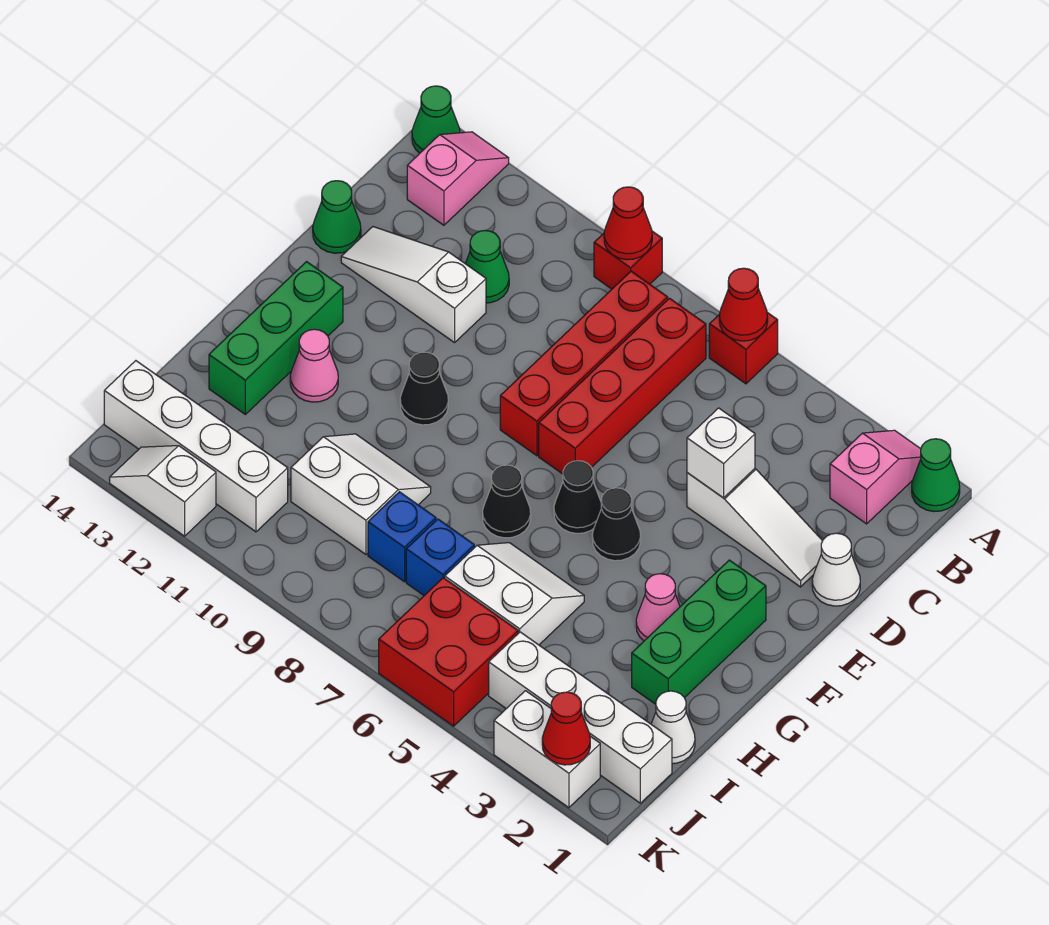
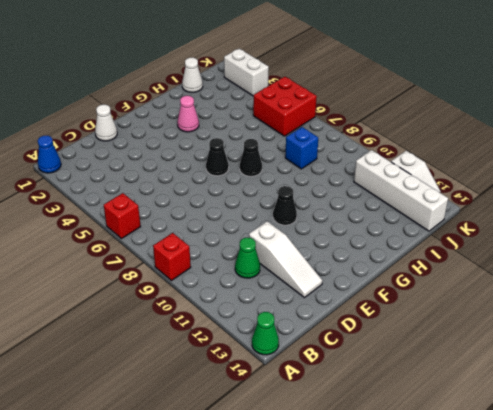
blue 1x1 cone [38,136,61,173] -> green 1x1 cone [912,439,960,512]
none -> pink 1x2 slope [830,430,921,524]
none -> pink 1x2 slope [407,132,509,225]
none -> red 1x4 brick [539,298,706,474]
none -> red 1x4 brick [500,271,668,456]

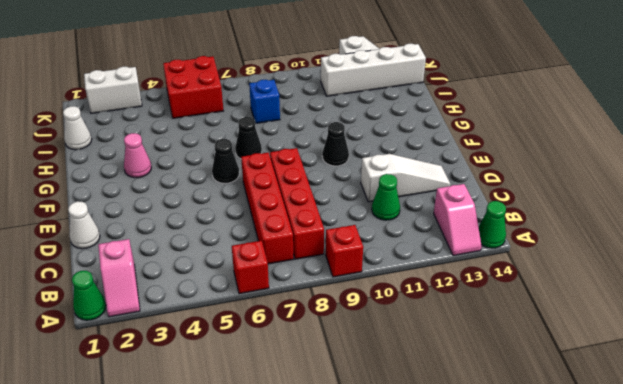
none -> white 1x3 slope [687,469,822,587]
none -> green 1x1 cone [313,181,361,253]
none -> green 1x3 brick [632,560,766,704]
none -> black 1x1 cone [592,488,641,561]

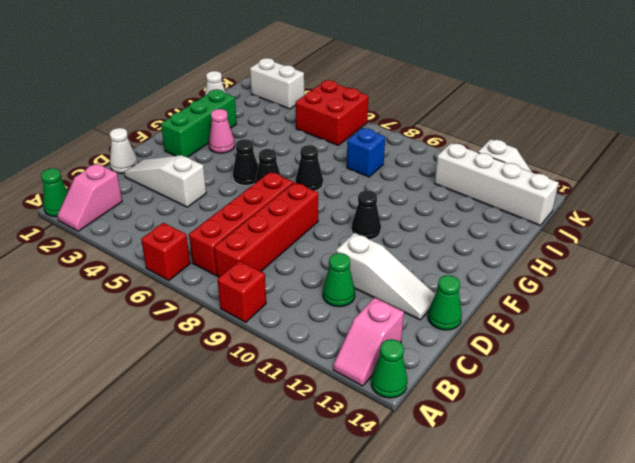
none -> green 1x3 brick [209,262,343,414]
none -> pink 1x1 cone [290,329,338,402]
none -> white 2x2 slope [445,543,584,645]
none -> white 2x2 slope [291,434,431,554]

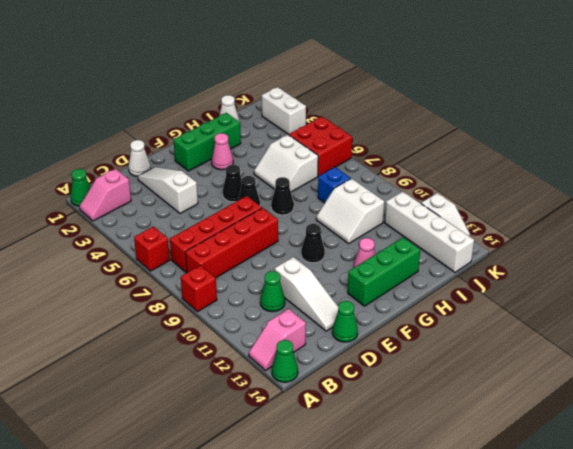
none -> blue 1x1 brick [406,519,474,595]
none -> white 1x4 brick [489,632,672,803]
none -> red 1x1 cone [719,268,768,341]
none -> red 1x1 cone [604,187,652,260]

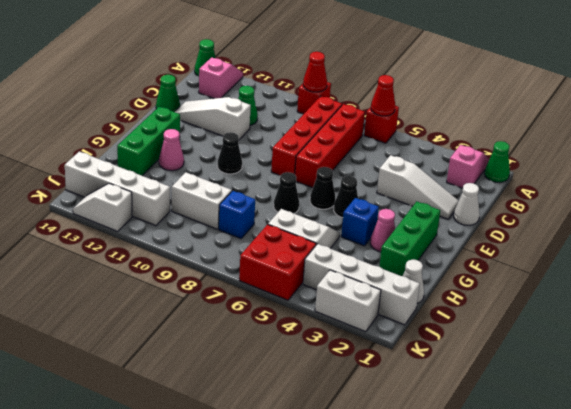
blue 1x1 brick [341,198,379,246] -> blue 1x1 brick moved to [406,519,474,595]
none -> white 1x1 brick [687,408,755,498]
none -> red 1x1 cone [542,692,590,765]

